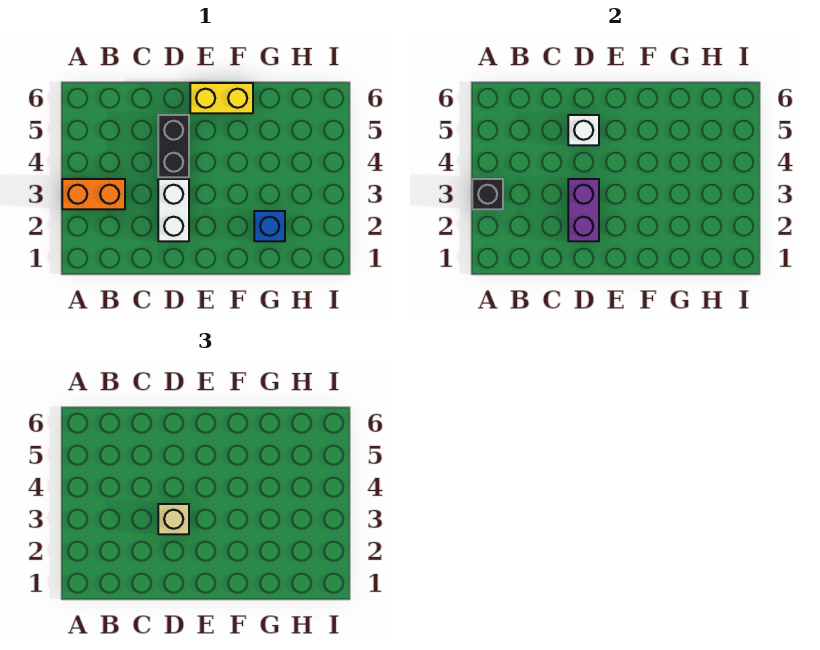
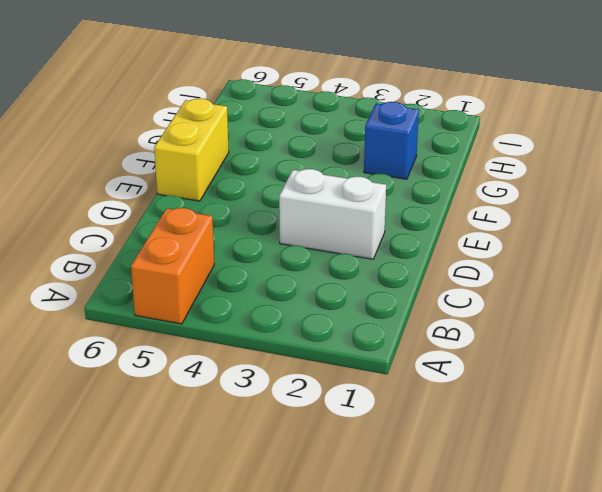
orange 1x2 brick [131,208,214,324] -> orange 1x2 brick moved to [62,179,125,209]
none -> black 1x2 brick [158,115,189,177]
none -> black 1x1 brick [472,179,503,209]

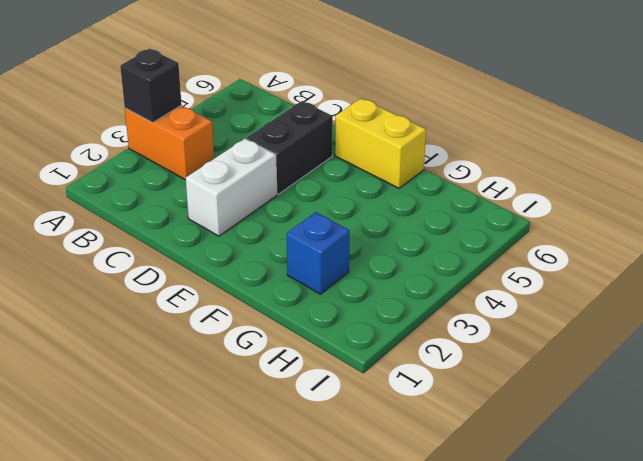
none -> purple 1x2 brick [568,179,599,241]
none -> white 1x1 brick [568,115,599,145]

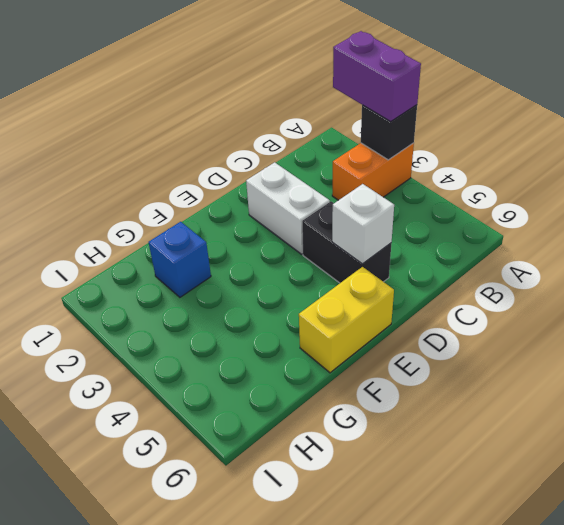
purple 1x2 brick [333,31,421,121] -> purple 1x2 brick moved to [568,179,599,241]
none -> tan 1x1 brick [158,504,189,534]

